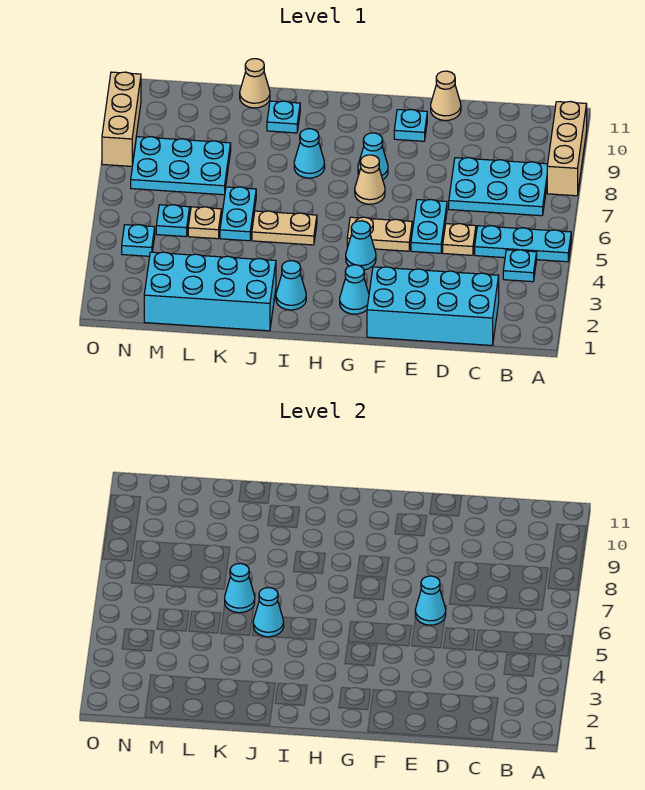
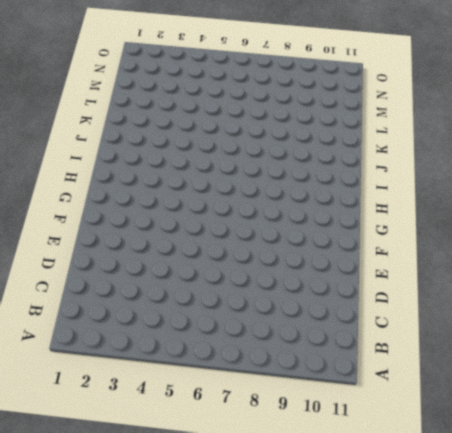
none -> cyan 1x3 plate [475,226,571,262]
none -> tan 1x3 brick [547,102,587,196]
none -> cyan 1x1 plate [503,250,537,282]

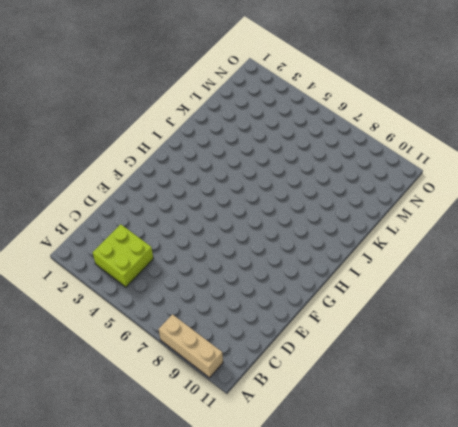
lime 2x2 brick [93,224,153,287] -> cyan 1x1 plate [503,250,537,282]
none -> cyan 1x3 plate [475,226,571,262]
none -> cyan 2x3 plate [449,158,548,216]
none -> cyan 2x4 brick [367,267,499,345]

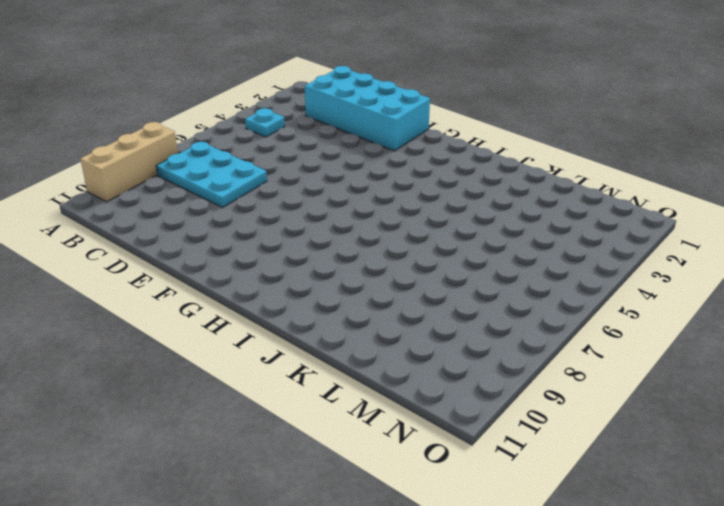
none -> cyan 1x3 plate [475,226,571,262]
none -> tan 1x1 plate [443,224,476,255]
none -> cyan 1x2 plate [411,200,447,253]

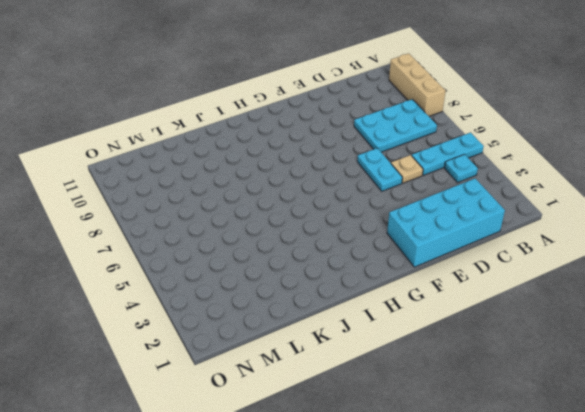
none -> tan 1x1 cone [431,71,461,120]
none -> tan 1x2 plate [347,217,412,251]
none -> cyan 1x1 plate [394,109,427,141]

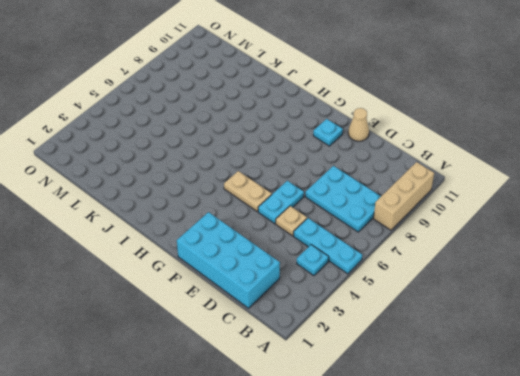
none -> cyan 1x1 cone [340,265,369,314]
none -> cyan 1x1 cone [346,221,376,270]
none -> tan 1x1 cone [355,155,385,204]

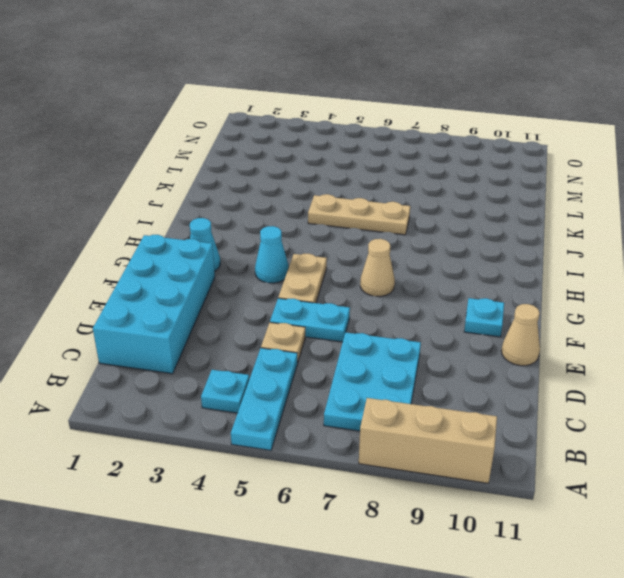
tan 1x3 plate [308,194,410,235] -> tan 1x2 plate [252,211,317,245]
none -> cyan 1x1 cone [358,133,388,179]
none -> cyan 1x1 cone [276,261,306,310]
none -> cyan 1x1 cone [294,129,325,178]

